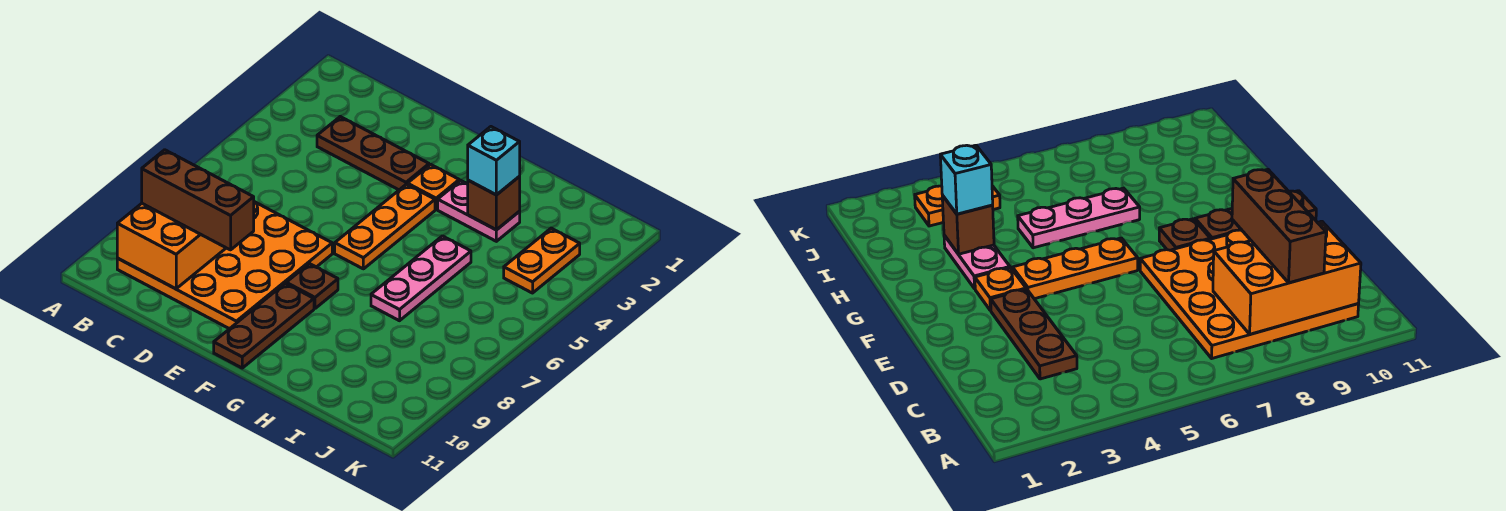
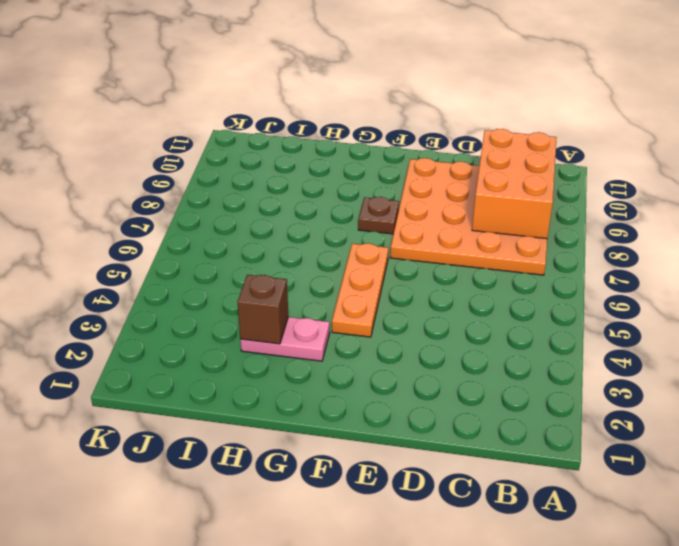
none -> brown 1x3 plate [317,116,429,190]
none -> orange 1x1 plate [408,164,459,209]
none -> brown 1x3 plate [214,283,314,368]

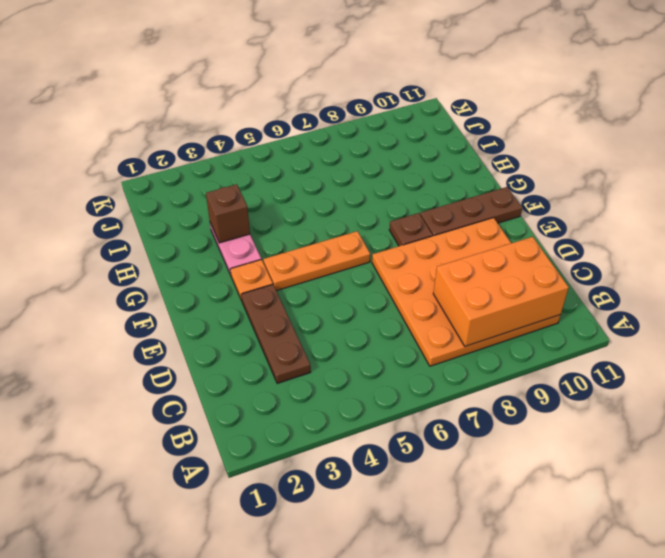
none -> pink 1x3 plate [371,236,471,321]
none -> orange 1x2 plate [504,228,580,293]
none -> brown 1x3 brick [142,150,254,250]

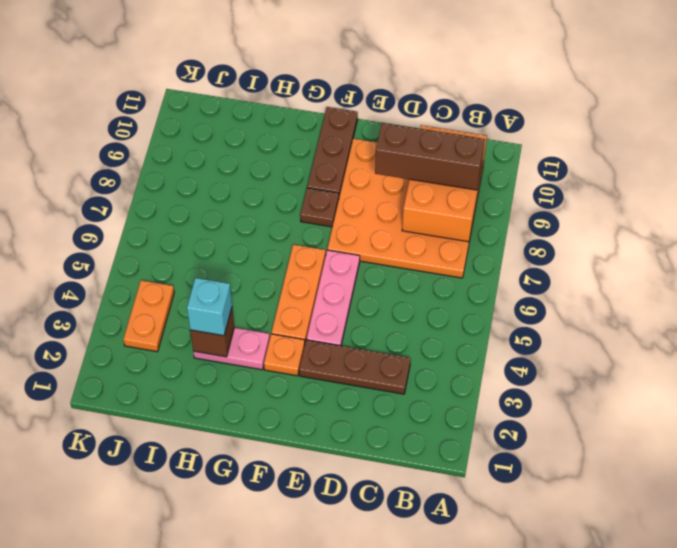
pink 1x3 plate [307,250,360,346] -> pink 1x3 plate moved to [371,236,471,321]

